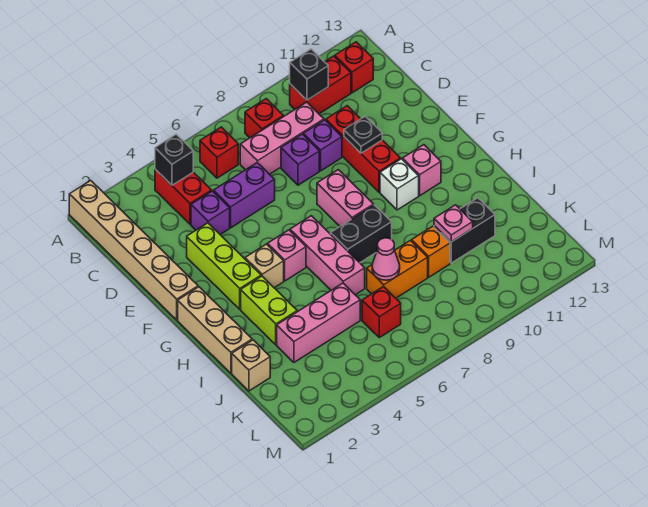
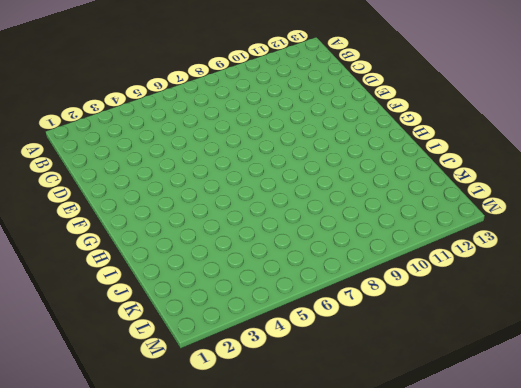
none -> tan 1x6 brick [69,180,198,320]
none -> red 1x2 brick [155,169,212,224]
none -> red 1x1 brick [200,127,238,178]
none -> red 1x1 brick [245,99,283,138]

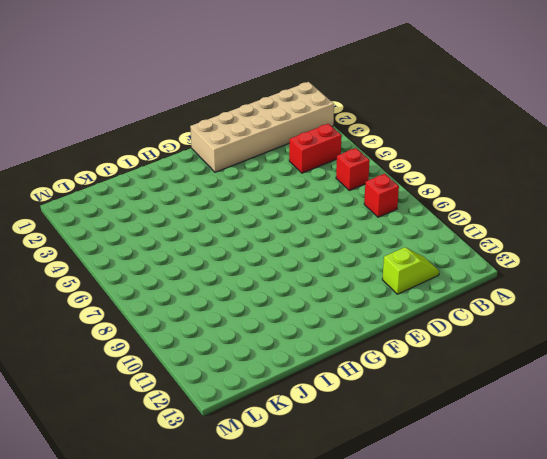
tan 2x6 brick [190,82,334,172] -> tan 1x6 brick [69,180,198,320]
lime 1x2 slope [382,247,439,294] -> none
none -> red 1x2 brick [290,56,351,114]
none -> red 1x1 brick [335,42,373,93]
none -> pink 1x3 brick [240,102,324,174]
none -> purple 1x1 brick [191,191,230,234]

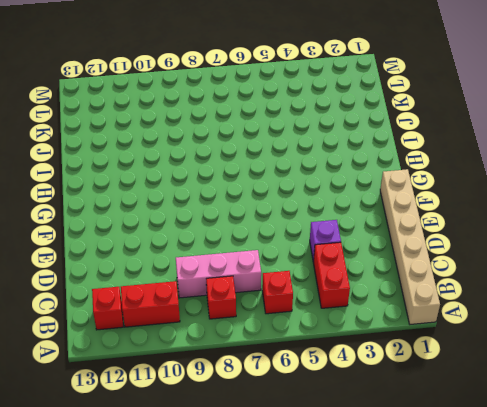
none -> purple 1x2 brick [213,163,275,228]
none -> purple 1x1 brick [281,134,319,185]
none -> purple 1x1 brick [303,120,342,171]
none -> red 1x3 brick [326,106,401,192]

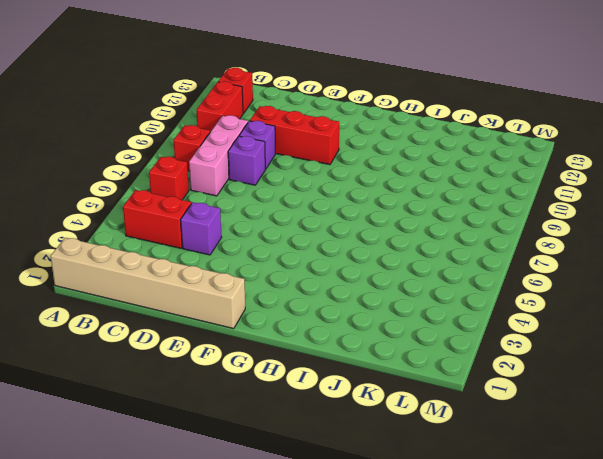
none -> purple 1x2 brick [213,163,275,228]
none -> lime 1x3 brick [187,223,261,309]
none -> pink 1x2 brick [317,170,374,226]
none -> tan 1x3 brick [178,287,252,373]

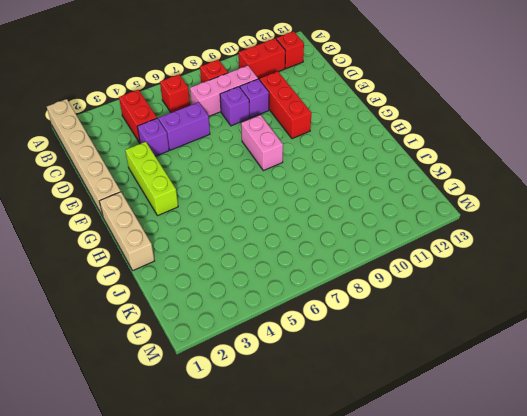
none -> tan 1x1 brick [245,244,284,288]
none -> pink 1x1 brick [268,230,306,281]
none -> pink 1x3 brick [290,216,365,295]
none -> white 1x1 brick [380,159,419,210]

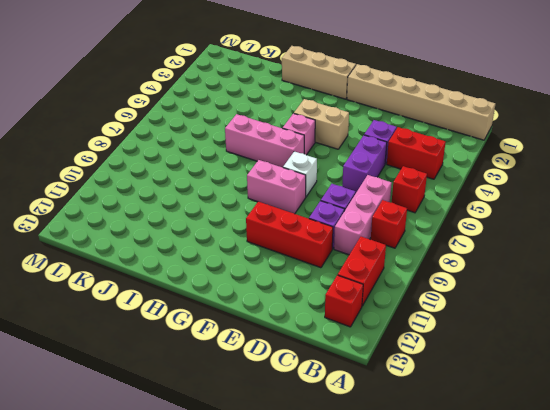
tan 1x2 brick [294,99,349,149] -> tan 1x1 brick [245,244,284,288]
white 1x1 brick [283,151,317,197] -> white 1x1 brick moved to [380,159,419,210]
none -> lime 1x3 brick [187,223,261,309]
none -> pink 1x1 brick [402,145,441,196]
none -> lime 1x2 brick [241,276,297,345]
none -> black 1x2 brick [331,205,392,263]

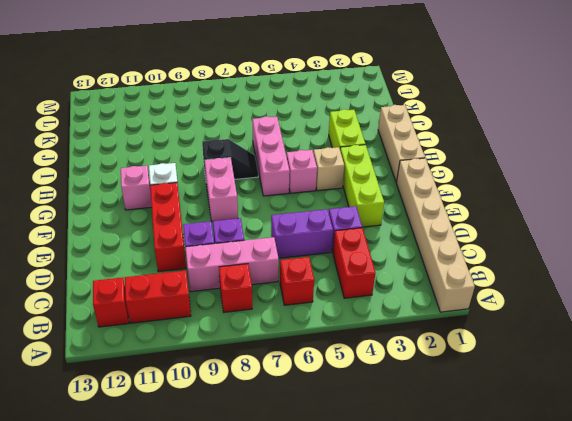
black 1x2 slope [202,139,258,179] -> black 1x2 brick [331,205,392,263]
none -> tan 1x1 brick [232,340,270,391]
none -> pink 1x3 brick [277,283,360,362]
none -> orange 1x2 brick [367,241,428,298]
none -> orange 1x1 brick [412,226,450,277]

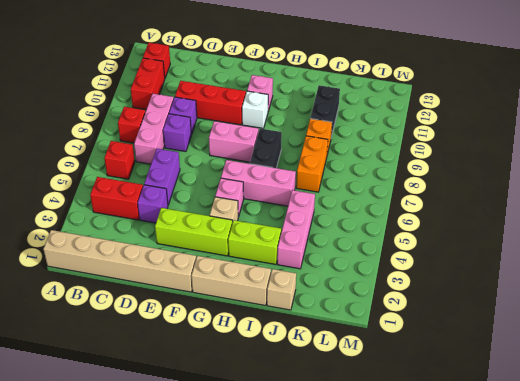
none -> red 1x1 brick [362,286,401,338]
none -> black 1x1 brick [155,134,193,185]
none -> black 1x1 brick [290,49,328,100]
none -> black 1x1 plate [344,116,382,153]

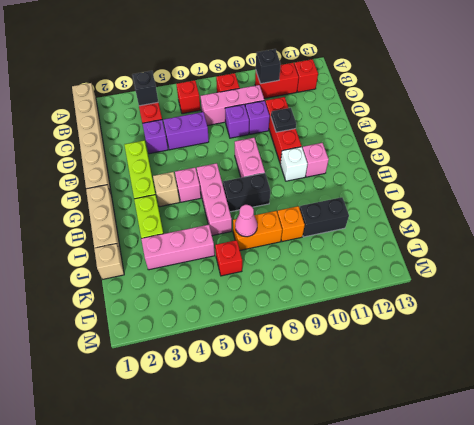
none -> pink 1x1 plate [434,205,473,242]

